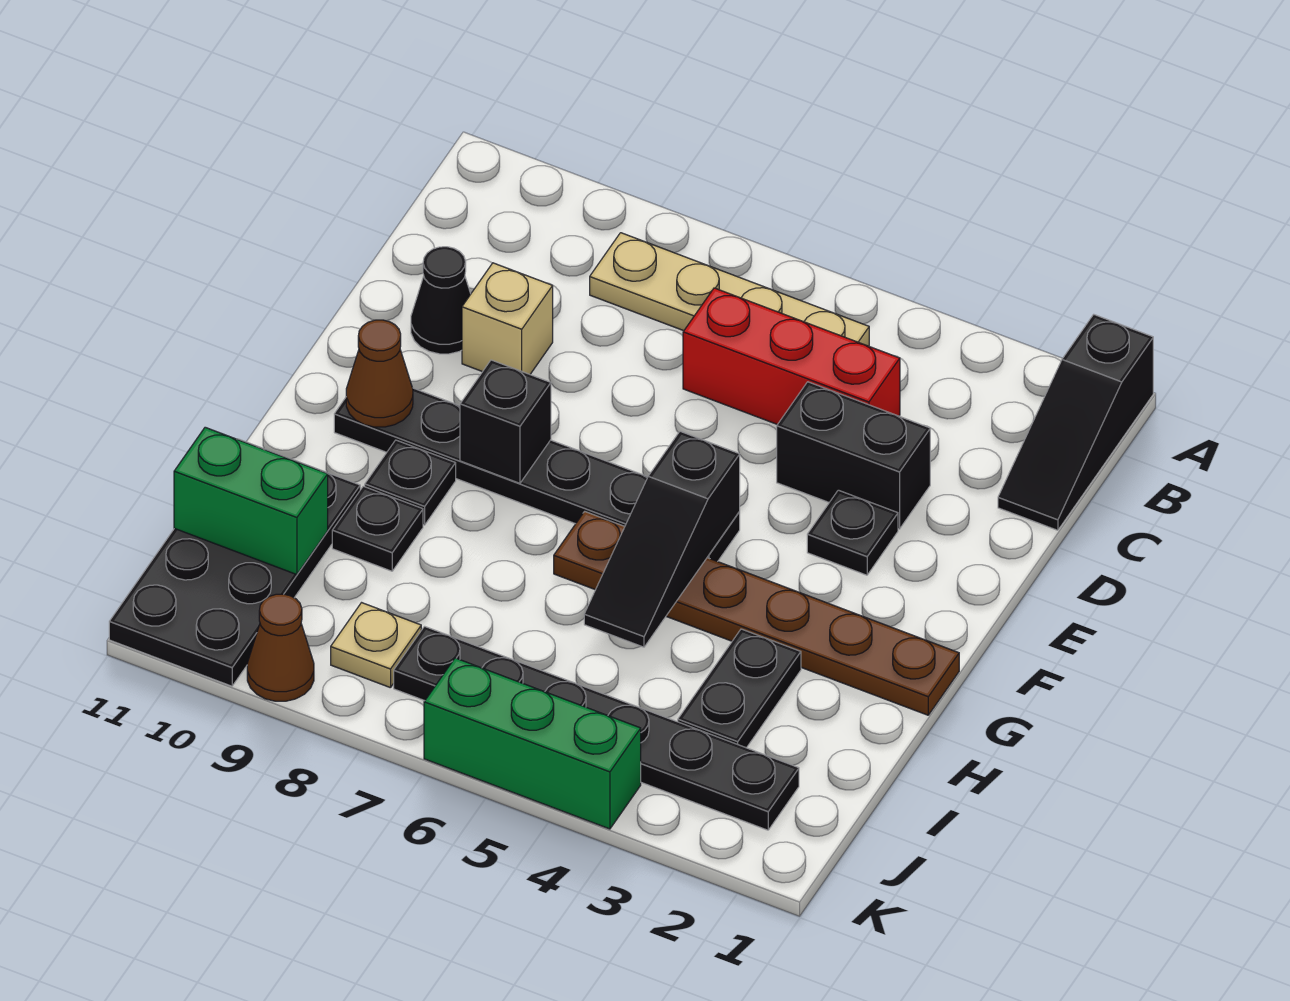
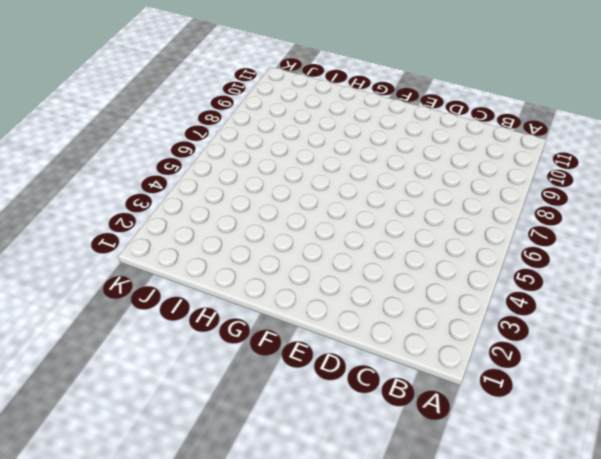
none -> black 1x3 slope [998,314,1153,530]
none -> tan 1x4 plate [590,233,869,346]
none -> red 1x3 brick [683,288,900,424]

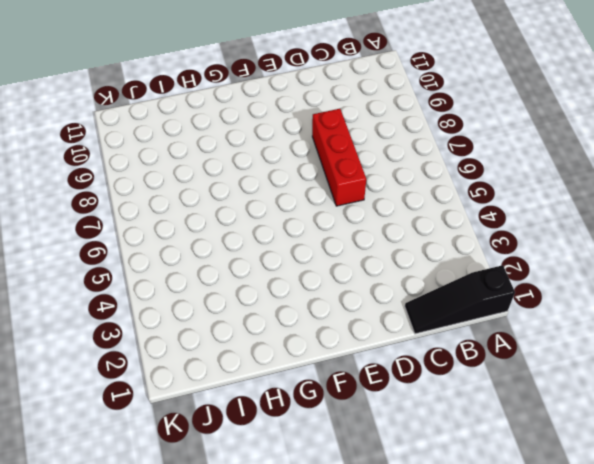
red 1x3 brick [312,109,366,206] -> red 1x3 brick moved to [683,288,900,424]
none -> tan 1x4 plate [590,233,869,346]
none -> black 1x2 brick [777,382,930,529]
none -> tan 1x1 brick [462,263,553,374]

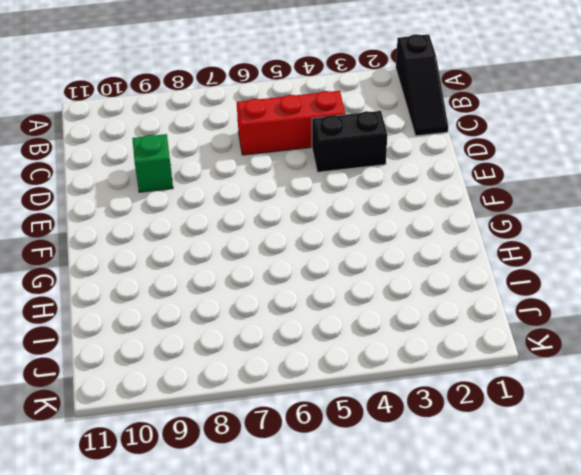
green 1x1 brick [132,134,173,192] -> tan 1x1 brick [462,263,553,374]
none -> tan 1x4 plate [590,233,869,346]
none -> black 1x1 cone [411,247,471,354]
none -> black 1x1 plate [807,490,898,575]

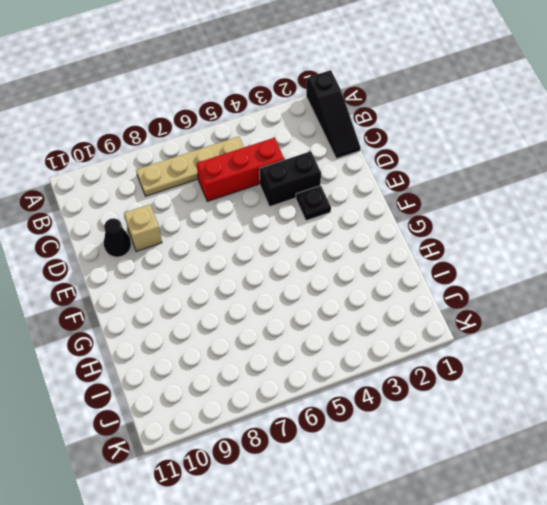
none -> black 1x6 plate [334,388,740,562]
none -> brown 1x6 plate [554,511,959,715]
none -> black 1x1 plate [365,440,456,525]

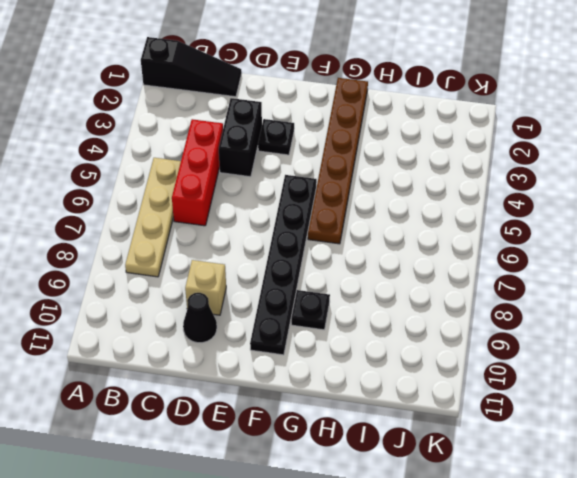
none -> black 1x2 plate [678,629,801,748]
none -> black 1x1 plate [332,486,423,571]
none -> black 2x4 plate [109,439,360,686]

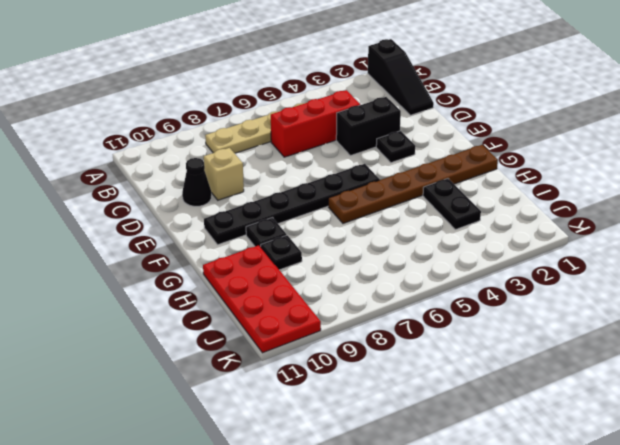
red 2x4 plate [203,245,321,353] -> black 2x4 plate [109,439,360,686]
none -> black 1x6 plate [394,626,799,830]
none -> tan 1x1 plate [331,603,421,688]
none -> green 1x3 brick [424,658,641,829]

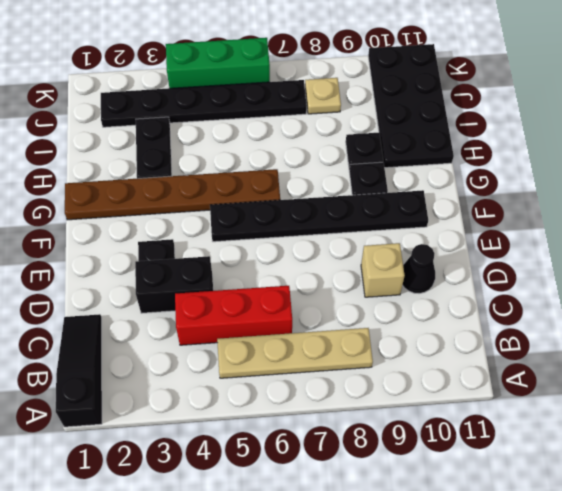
none -> brown 1x1 cone [247,594,314,701]
none -> black 1x3 slope [584,431,740,647]
none -> black 1x1 brick [460,360,551,483]

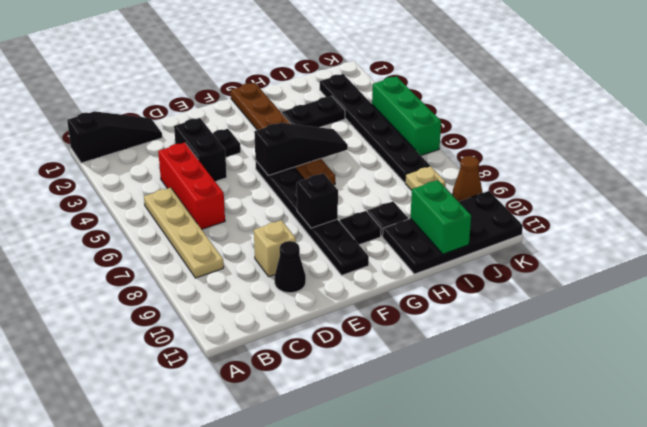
none -> brown 1x1 cone [346,320,413,427]

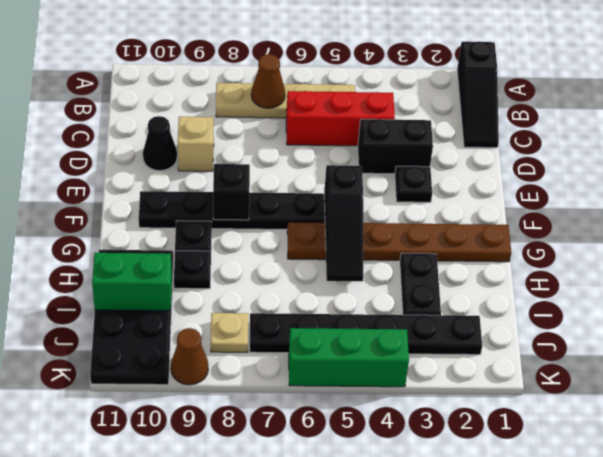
brown 1x1 cone [251,54,285,108] -> brown 1x1 cone moved to [346,320,413,427]

